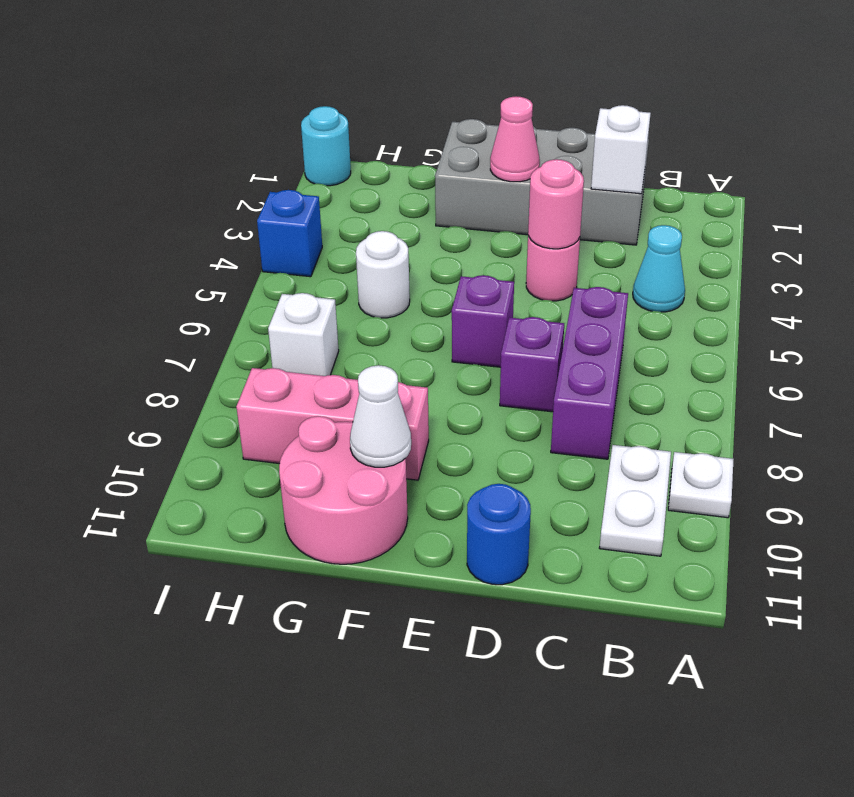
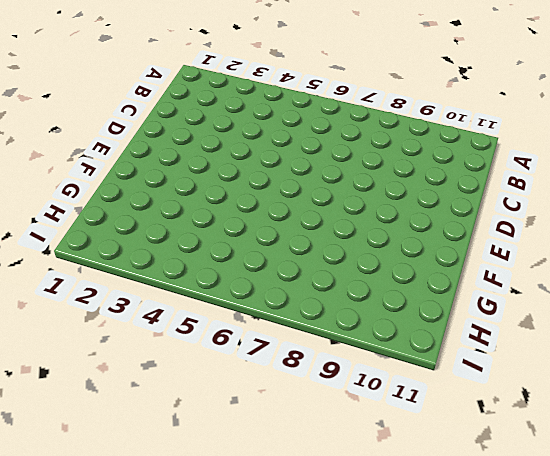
none -> white 1x1 plate [668,452,734,518]
none -> cyan 1x1 cone [633,225,685,312]
none -> white 1x2 plate [600,445,671,556]

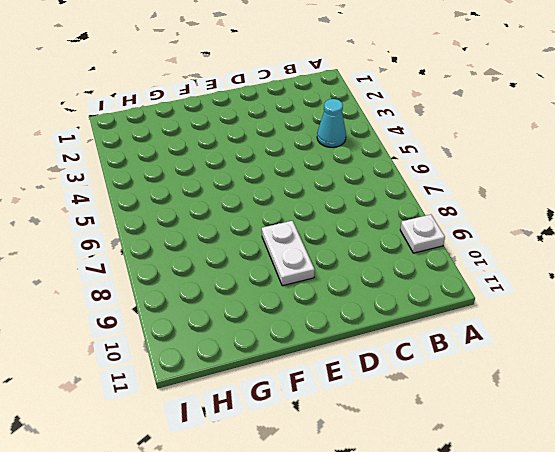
white 1x2 plate [262,221,315,286] -> white 1x2 plate moved to [600,445,671,556]
none -> grey 2x4 brick [435,119,649,245]
none -> purple 1x3 brick [551,287,628,459]
none -> pink 1x1 round brick [526,236,580,301]

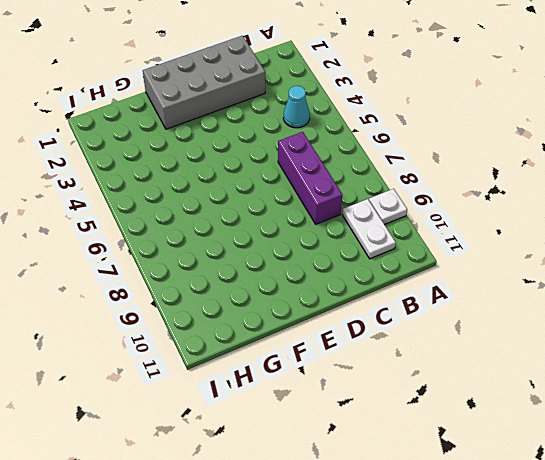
none -> pink 1x1 round brick [526,236,580,301]
none -> purple 1x1 brick [500,317,564,412]
none -> blue 1x1 round brick [467,484,531,585]

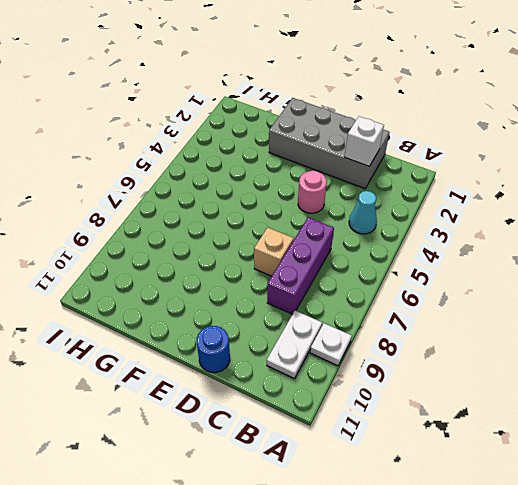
tan 1x1 brick [254,227,293,276] -> purple 1x1 brick [500,317,564,412]
none -> purple 1x1 brick [452,275,514,367]
none -> pink 1x3 brick [236,368,429,480]
none -> pink 2x2 round brick [279,416,408,564]

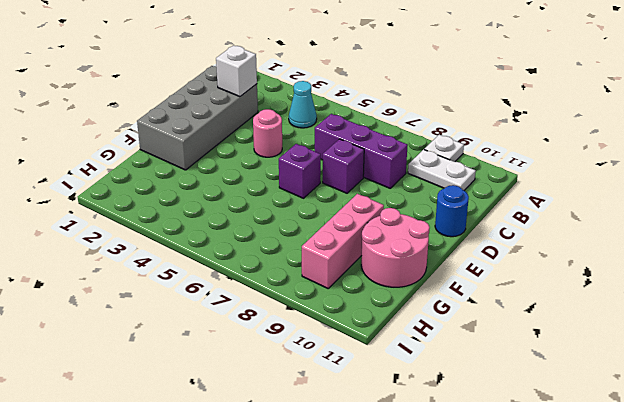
none -> white 1x1 round brick [356,231,410,318]
none -> white 1x1 brick [268,293,339,376]
none -> cyan 1x1 round brick [301,106,351,186]

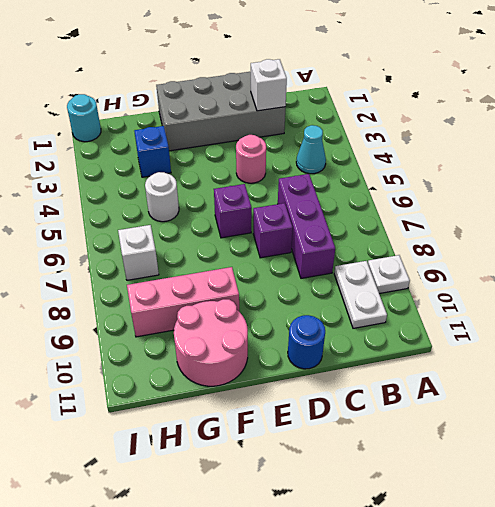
blue 1x1 brick [134,126,171,177] -> blue 1x1 brick moved to [257,190,322,277]
none -> pink 1x1 round brick [528,159,584,249]
none -> pink 1x1 cone [490,96,540,182]
none -> white 1x1 cone [350,365,411,467]

